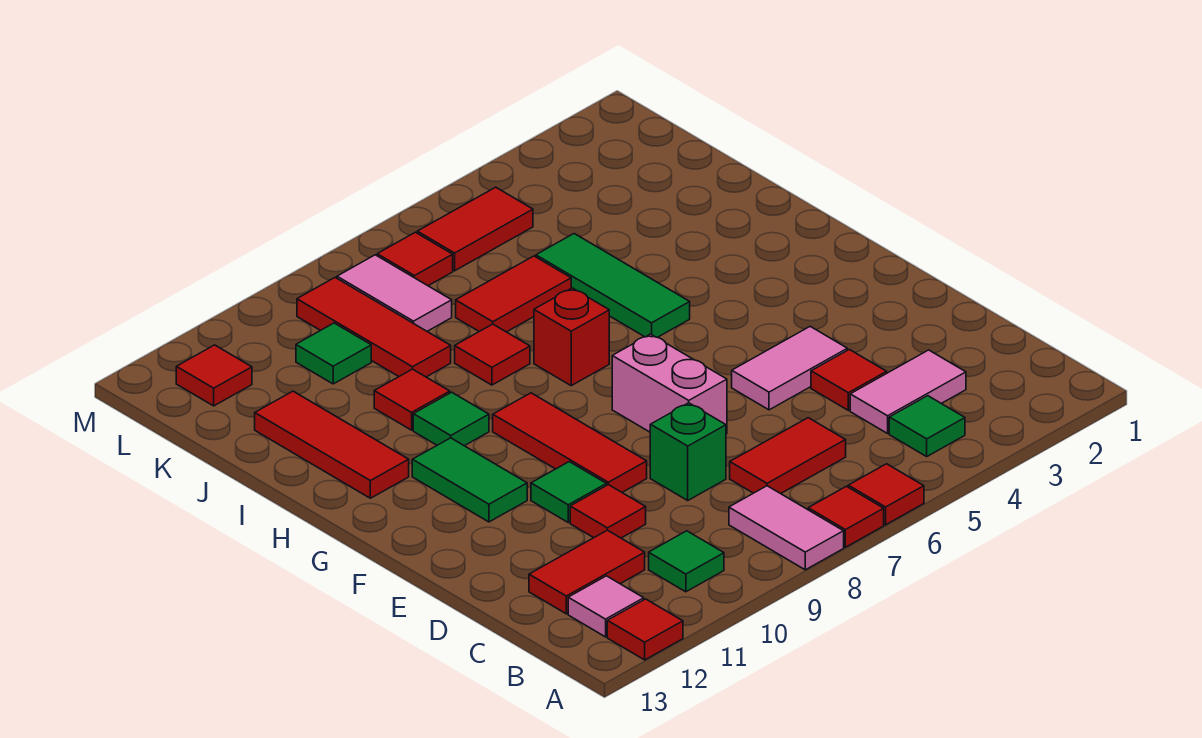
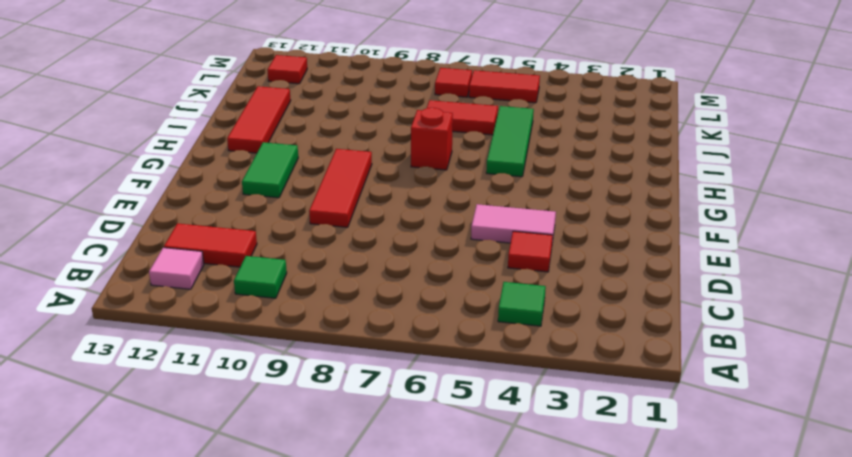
none -> red 1x1 tile [848,464,924,525]
none -> red 1x1 tile [808,486,884,547]
none -> pink 1x2 tile [729,486,844,570]
none -> red 1x1 tile [607,599,683,660]

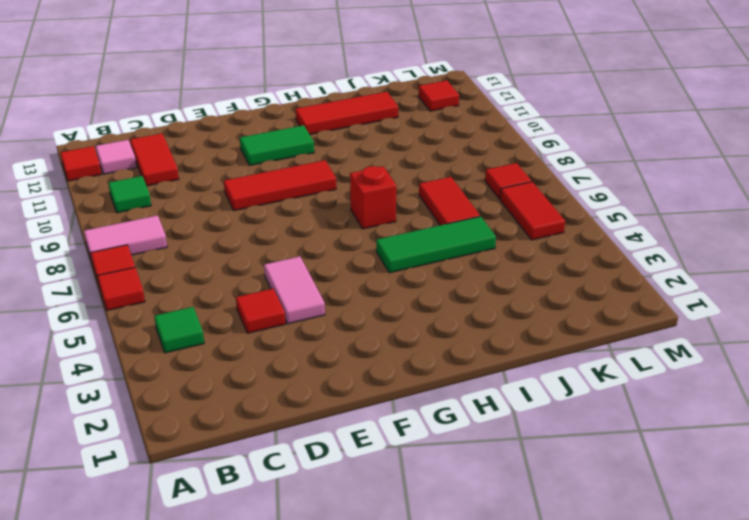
none -> pink 1x2 tile [850,350,966,433]
none -> red 1x2 tile [730,418,846,494]
none -> green 1x1 brick [650,403,726,500]
none -> red 1x1 tile [570,485,646,538]

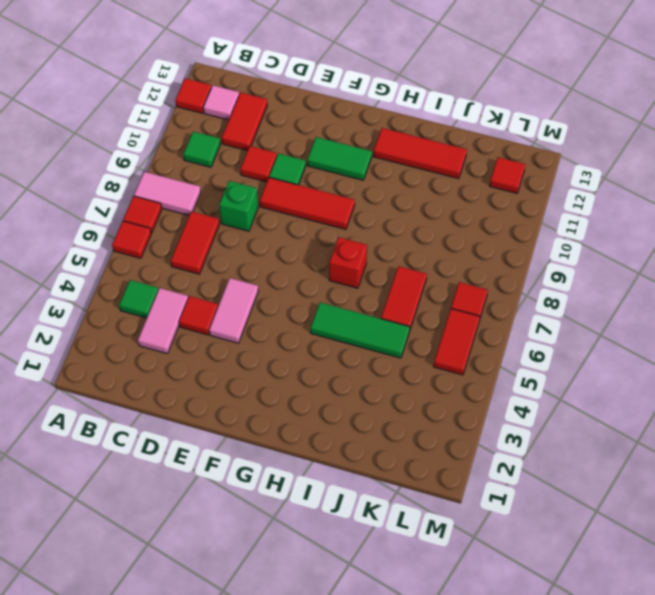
none -> pink 1x2 brick [612,334,727,434]
none -> green 1x1 tile [413,392,489,446]
none -> red 1x1 tile [455,324,530,385]
none -> red 1x1 tile [374,369,450,430]

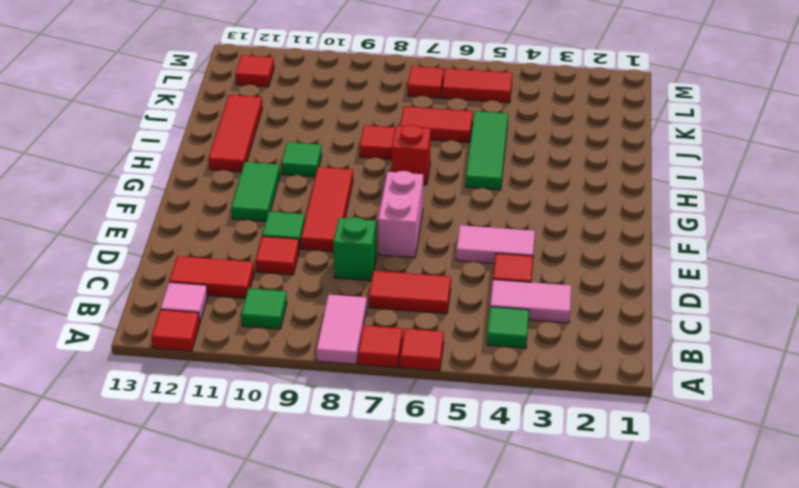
none -> red 1x1 tile [374,369,450,430]
none -> red 1x3 tile [297,278,451,377]
none -> pink 1x2 tile [337,255,452,331]
none -> green 1x1 tile [296,323,371,384]

